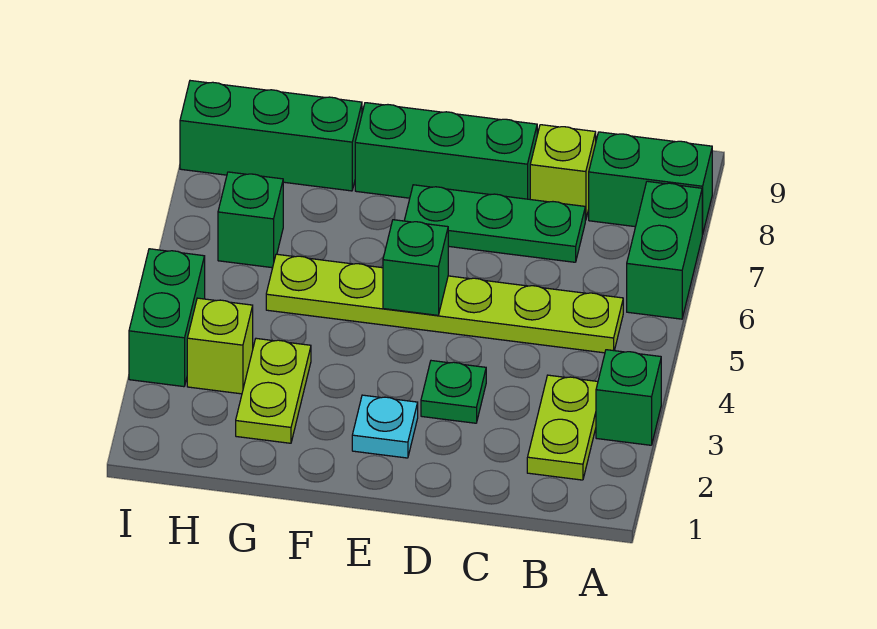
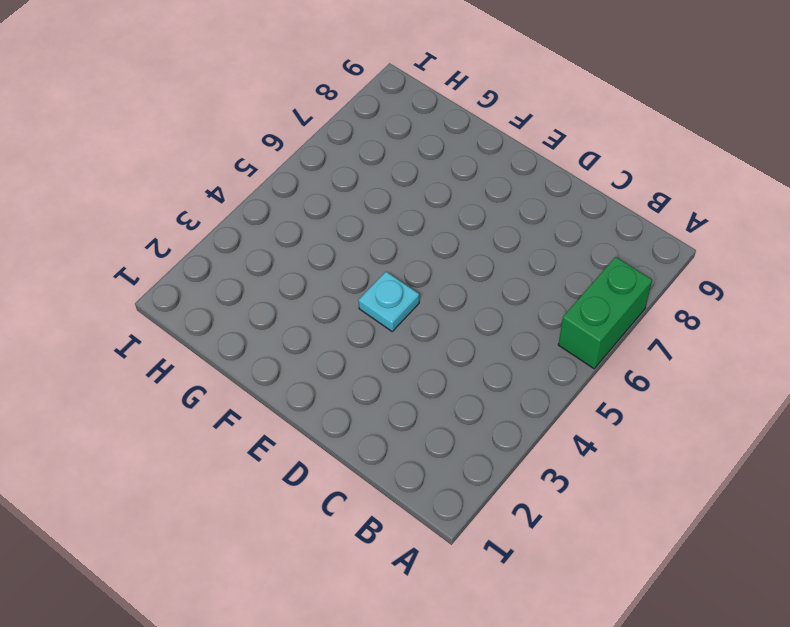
cyan 1x1 plate [359,272,419,331] -> cyan 1x1 plate moved to [352,395,418,458]
none -> green 1x1 brick [596,350,661,445]
none -> green 1x2 brick [589,132,712,235]
none -> lime 1x2 plate [527,375,598,480]

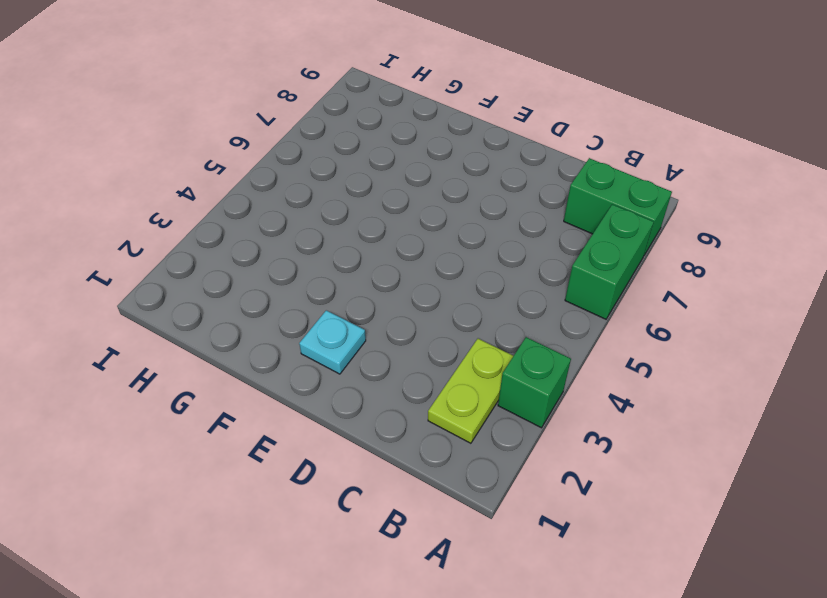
none -> lime 1x6 plate [266,254,623,353]
none -> green 1x3 plate [404,185,585,262]
none -> lime 1x1 brick [530,125,596,220]

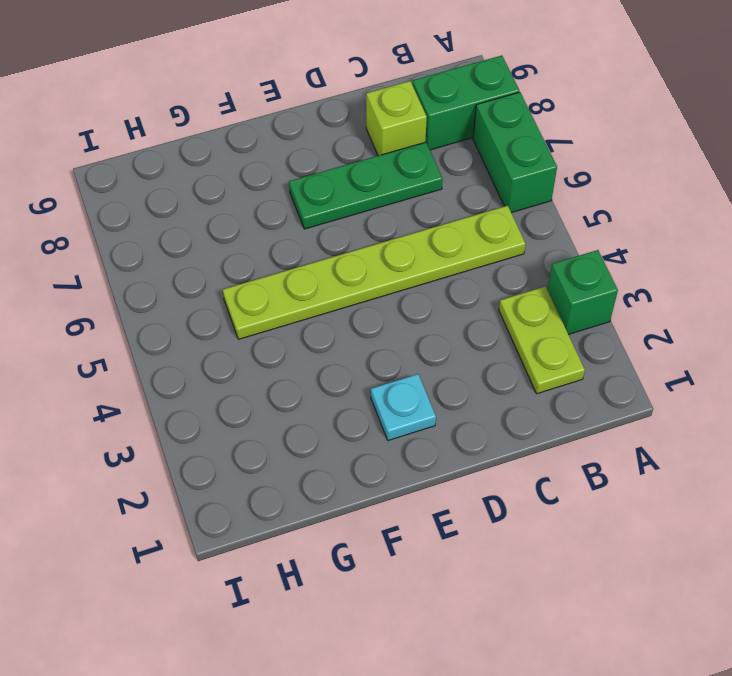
none -> green 1x1 plate [421,361,486,423]
none -> green 1x3 brick [355,103,537,199]
none -> lime 1x2 plate [236,338,311,443]

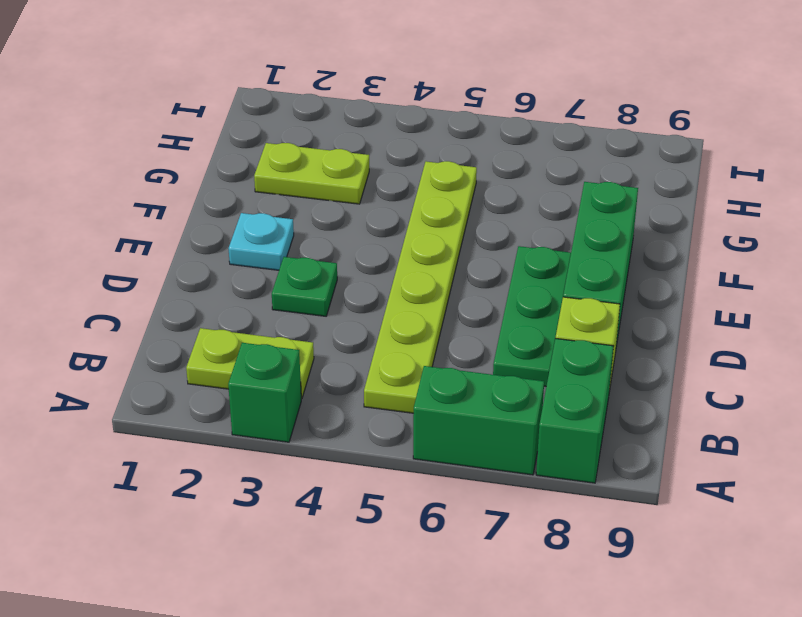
none -> green 1x3 brick [180,81,362,191]
none -> lime 1x1 brick [187,298,253,394]
none -> green 1x1 brick [218,172,283,268]

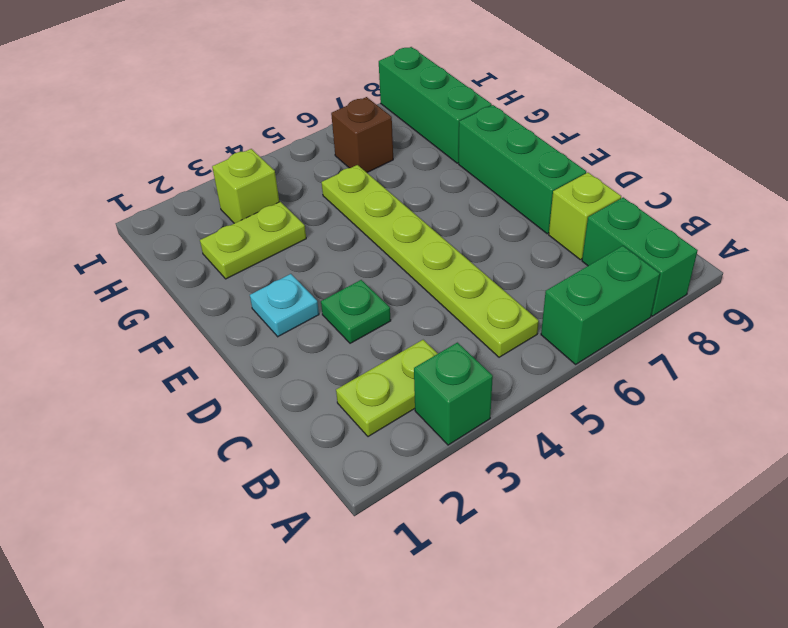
brown 1x1 brick [331,97,393,172] -> green 1x1 brick [218,172,283,268]
none -> green 1x3 plate [404,185,585,262]
none -> green 1x2 brick [129,249,205,387]
none -> green 1x1 brick [383,220,448,315]

